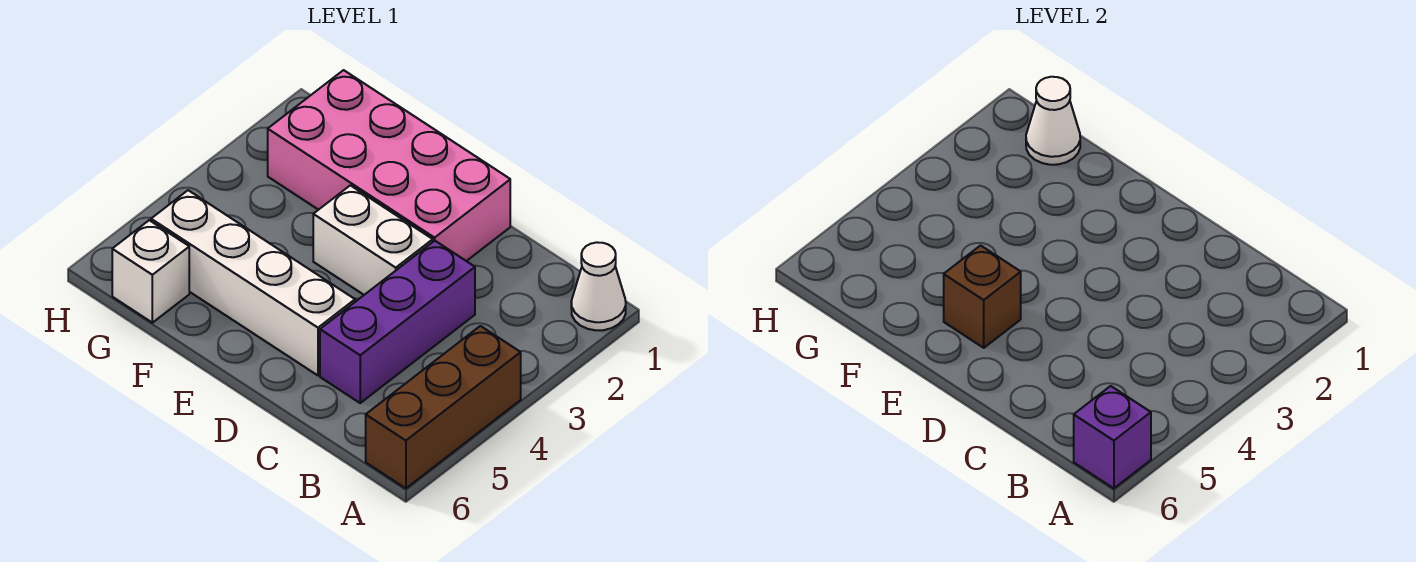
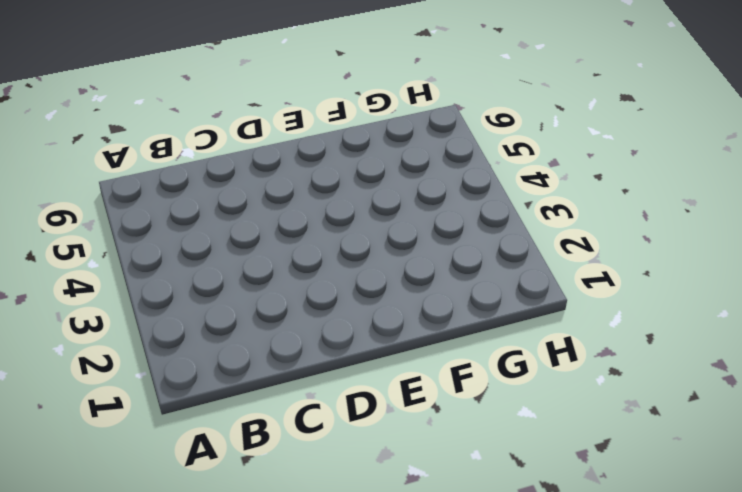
none -> white 1x1 cone [571,242,626,330]
none -> brown 1x3 brick [366,326,521,488]

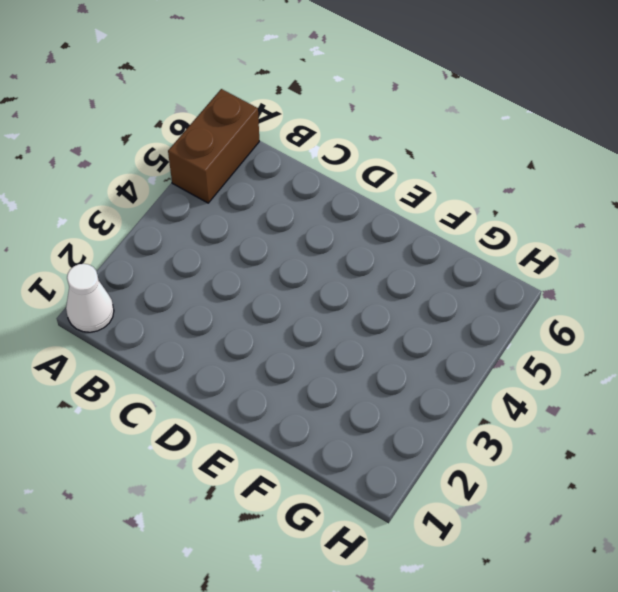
brown 1x2 brick [168,89,259,203] -> brown 1x3 brick [366,326,521,488]
none -> purple 1x3 brick [320,241,475,403]
none -> pink 2x4 brick [268,70,510,261]

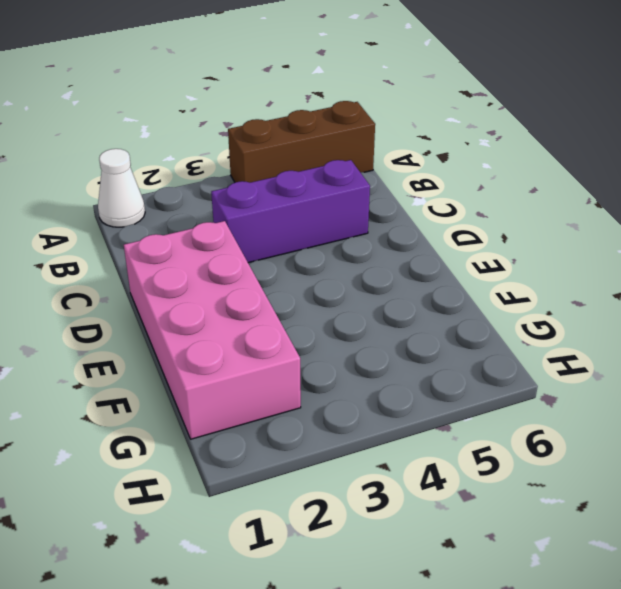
none -> white 1x2 brick [313,185,433,295]
none -> white 1x4 brick [151,190,355,375]

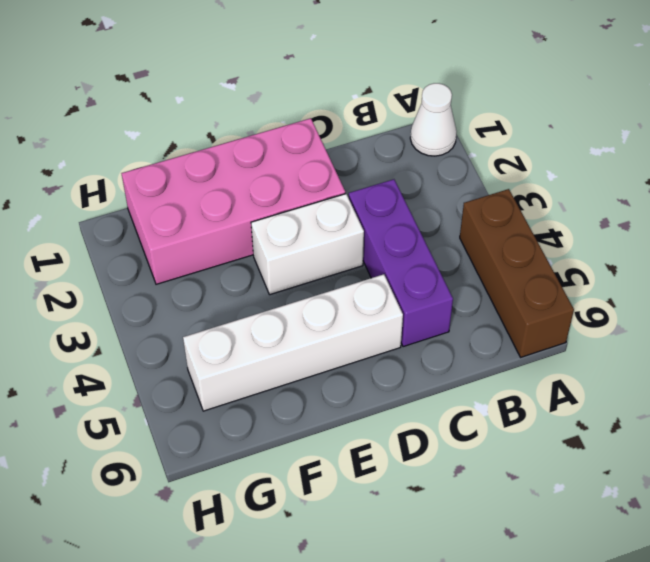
none -> white 1x1 brick [112,220,189,323]
none -> purple 1x1 brick [1074,386,1151,488]

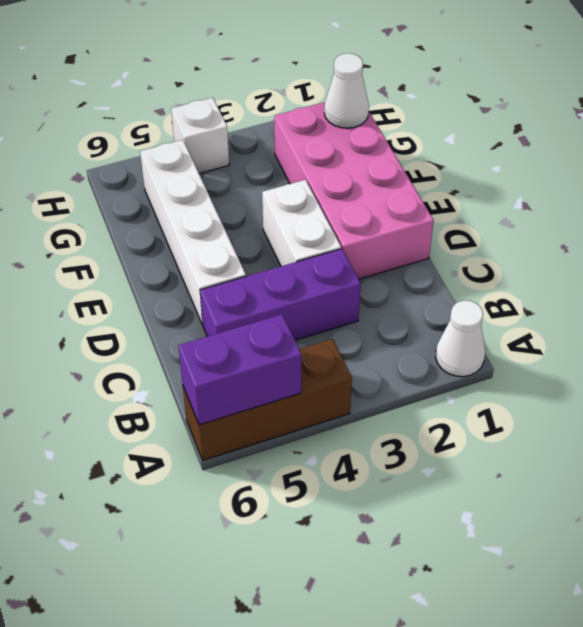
purple 1x2 brick [178,314,302,425] -> purple 1x1 brick [1074,386,1151,488]
white 1x1 brick [171,98,229,173] -> white 1x1 brick moved to [112,220,189,323]
none -> brown 1x1 brick [944,245,1021,348]

